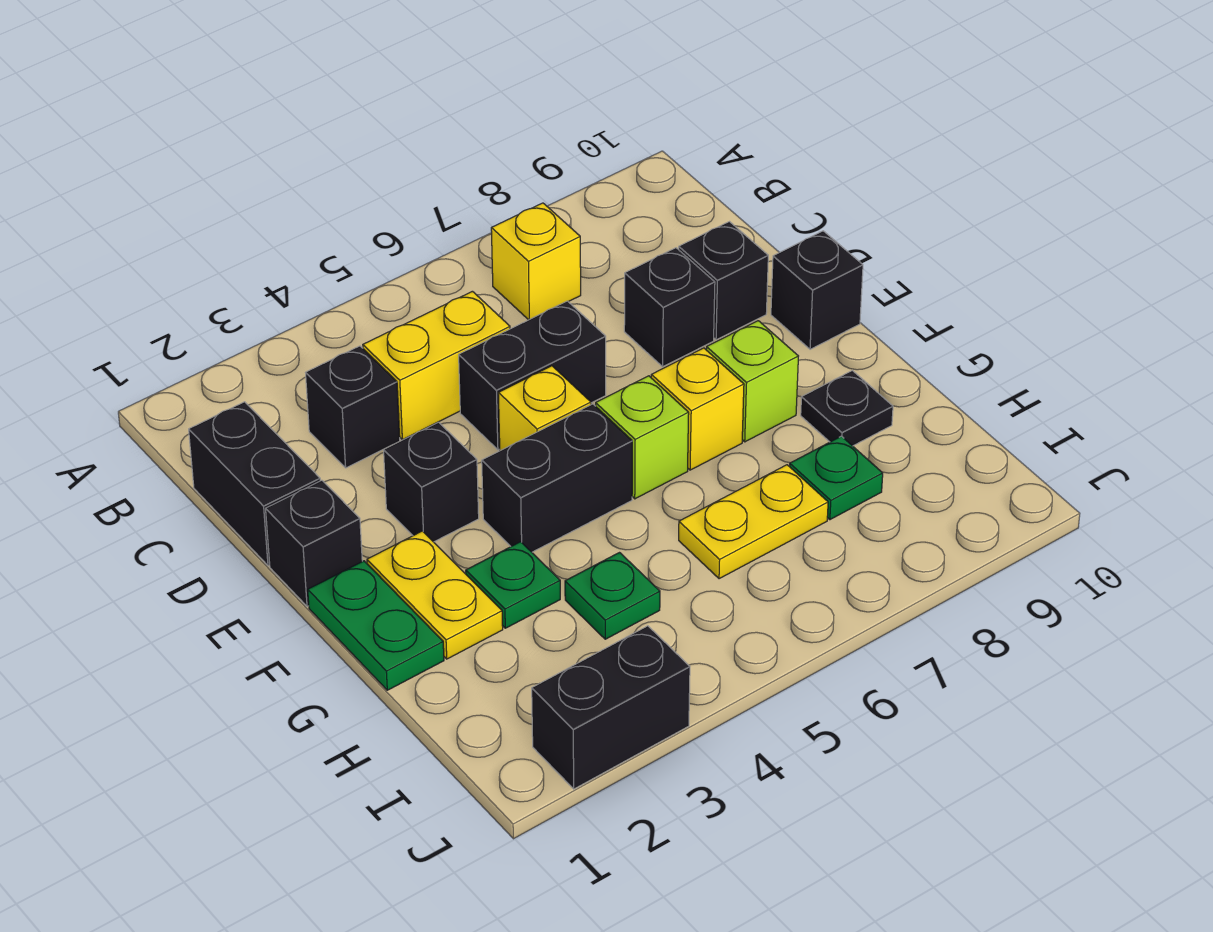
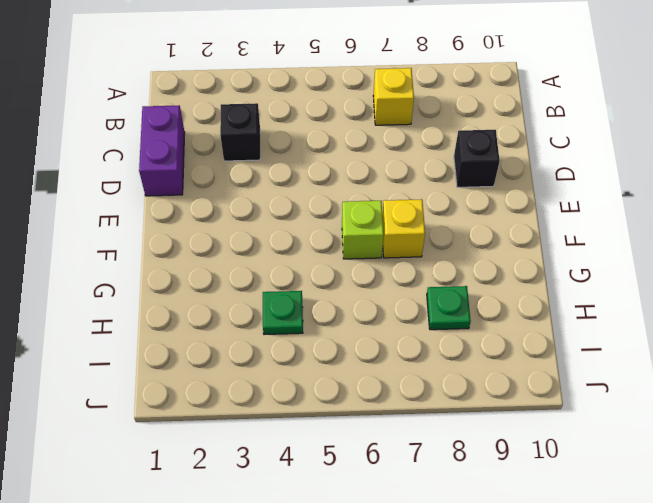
purple 1x2 brick [139,106,185,196] -> black 1x2 brick [189,402,320,566]
none -> yellow 1x2 brick [363,291,510,440]
none -> black 1x2 brick [459,301,606,450]
none -> black 1x1 brick [624,248,715,367]

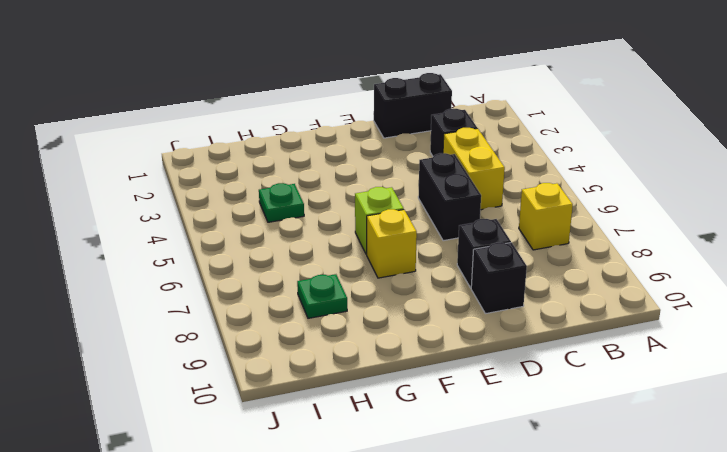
none -> black 1x1 brick [266,480,362,606]
none -> black 1x1 brick [384,422,479,542]
none -> yellow 1x1 brick [498,366,591,451]

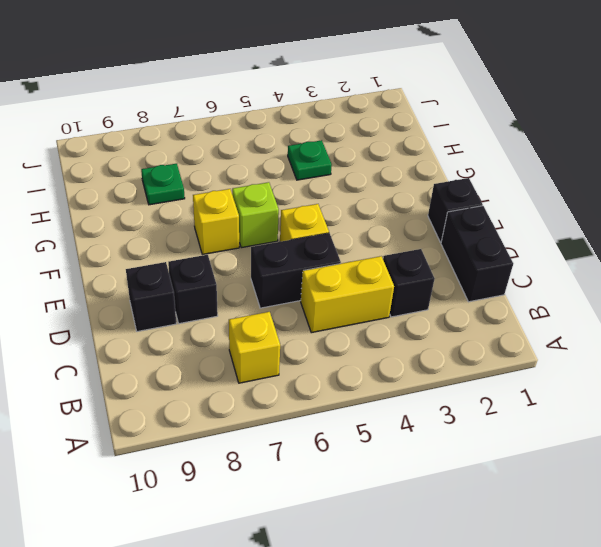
none -> black 1x1 brick [384,422,479,542]
none -> black 1x1 brick [771,231,863,349]
none -> green 1x2 plate [308,561,444,690]

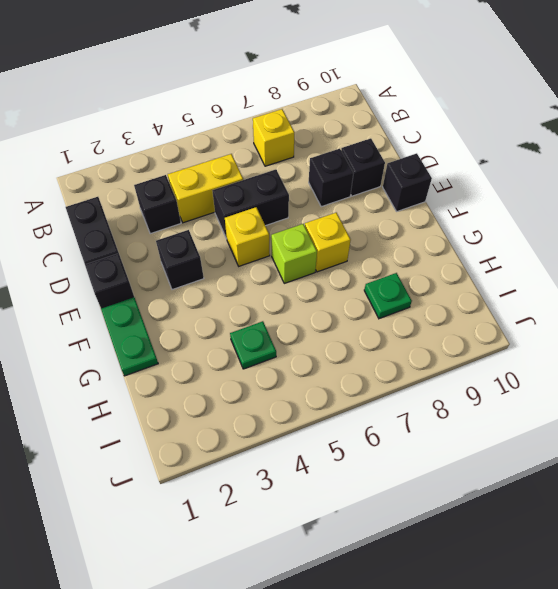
none -> yellow 1x2 plate [367,531,503,659]
none -> black 1x2 brick [482,404,632,552]
none -> lime 1x1 brick [706,321,798,442]

